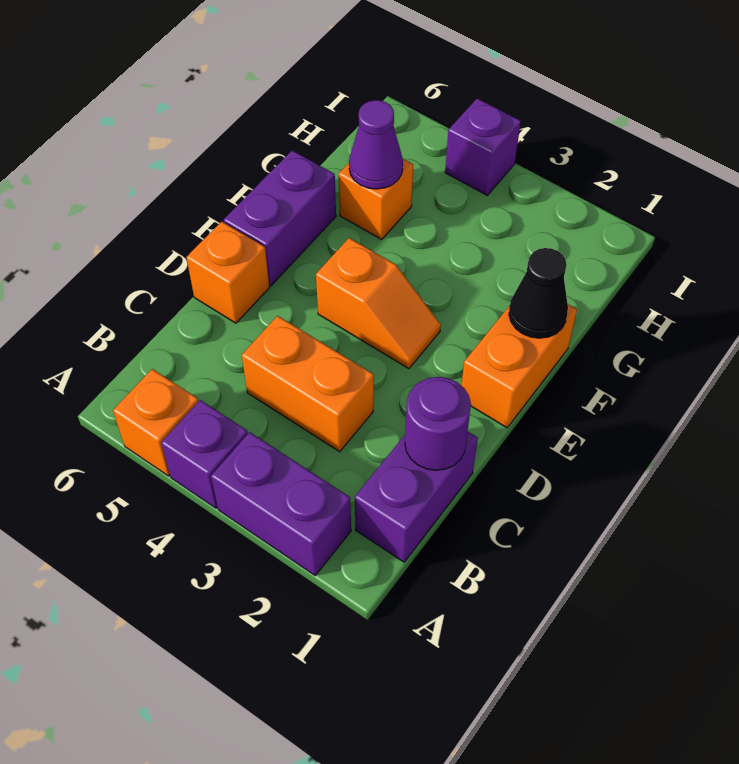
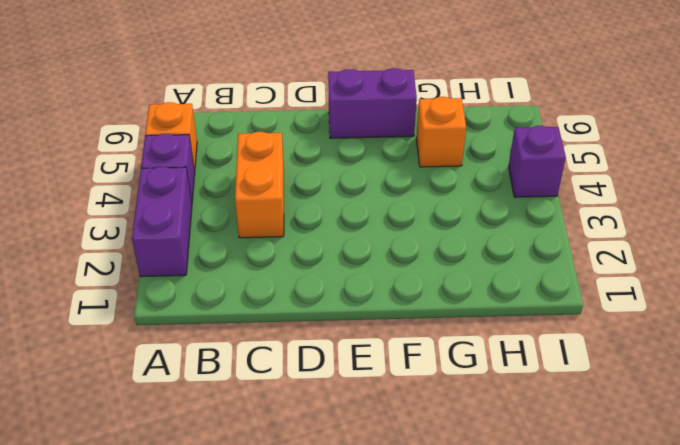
none -> purple 1x2 brick [355,432,478,562]
none -> orange 1x1 brick [186,222,269,323]
none -> orange 1x2 brick [461,304,577,428]

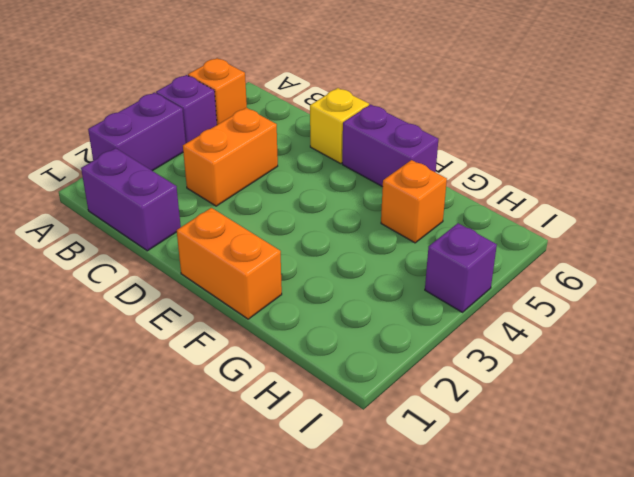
yellow 1x1 brick [310,88,369,164] -> orange 1x1 brick [186,222,269,323]
none -> orange 1x2 slope [316,238,441,369]
none -> purple 1x1 round brick [405,377,471,470]
none -> black 1x1 cone [509,248,568,338]

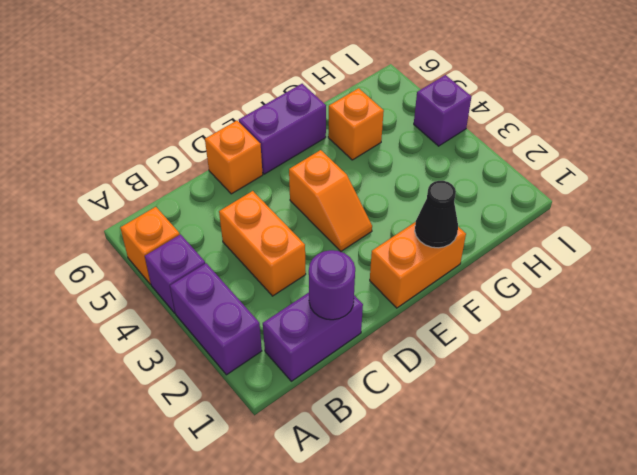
none -> purple 1x1 cone [349,100,403,189]

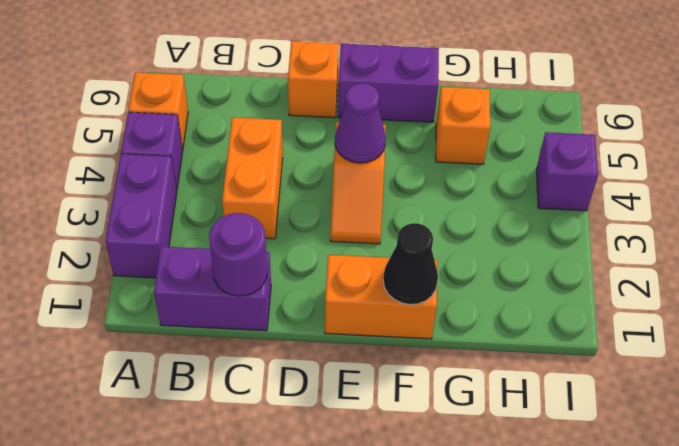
purple 1x1 cone [335,83,386,163] -> purple 1x1 cone moved to [349,100,403,189]

